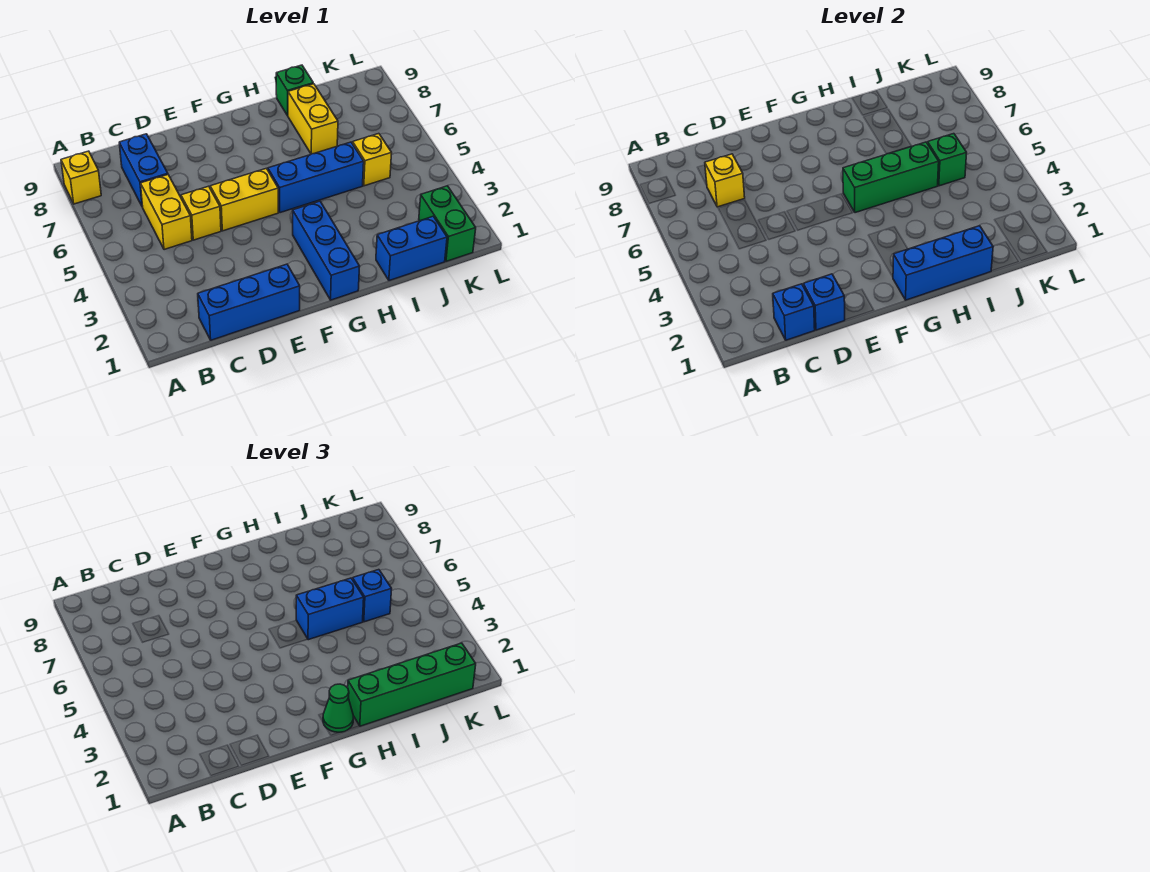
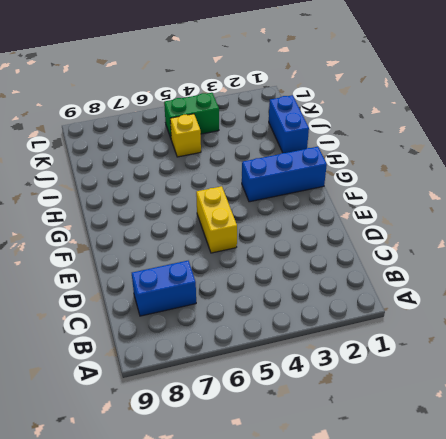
green 1x2 brick [164,93,219,138] -> green 1x2 brick moved to [419,186,476,261]
none -> yellow 1x1 brick [61,151,101,204]
none -> blue 1x3 brick [198,264,300,340]
none -> yellow 1x2 brick [141,175,192,250]

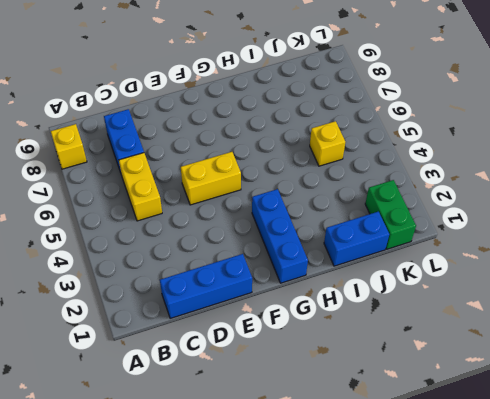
none -> yellow 1x1 brick [181,186,221,240]
none -> blue 1x3 brick [268,142,364,213]
none -> yellow 1x2 brick [288,84,338,154]

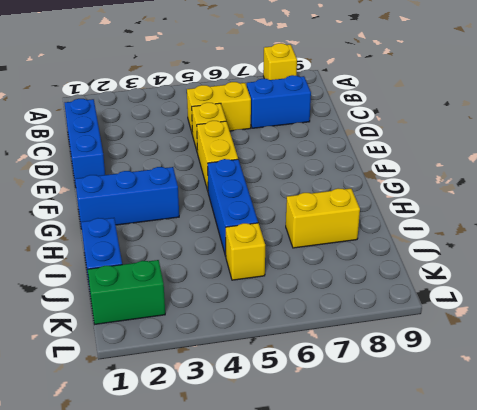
none -> green 1x1 brick [276,65,313,116]
none -> blue 1x1 brick [773,284,815,340]
none -> yellow 1x1 brick [705,154,745,207]

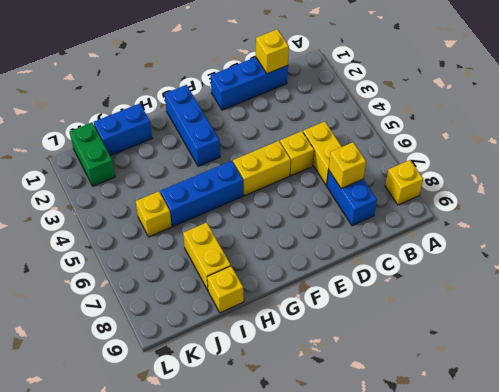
yellow 1x1 brick [256,29,289,74] -> blue 1x1 brick [773,284,815,340]
yellow 1x1 brick [207,266,244,313] -> green 1x1 brick [276,65,313,116]
none -> blue 1x1 brick [803,274,845,330]
none -> blue 1x3 brick [893,226,993,300]
none -> green 1x3 brick [843,142,939,213]

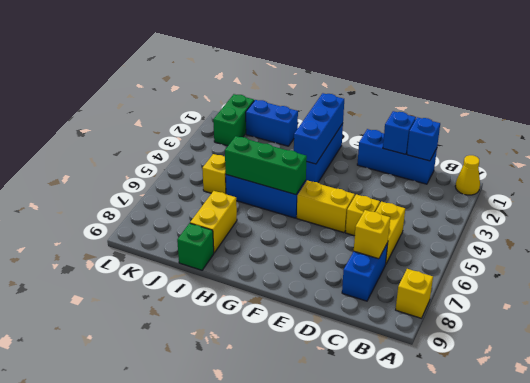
yellow 1x1 cone [455,155,480,195] -> none
blue 1x3 brick [294,93,344,164] -> blue 1x3 brick turned to [893,226,993,300]
none -> green 1x1 brick [927,134,967,186]
none -> green 1x1 cone [323,684,353,732]
none -> green 1x4 brick [348,643,476,726]

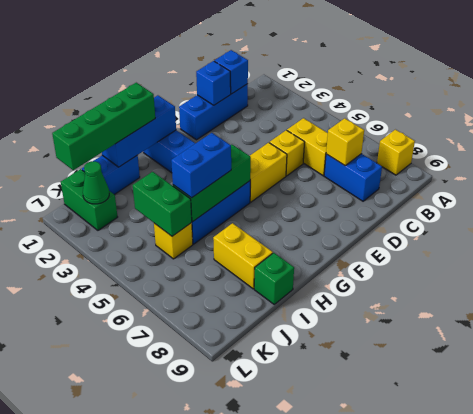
green 1x2 brick [133,172,192,236] -> green 1x1 brick [927,134,967,186]
green 1x1 cone [83,161,109,204] -> green 1x1 cone moved to [323,684,353,732]
none -> blue 1x1 brick [352,570,392,622]

